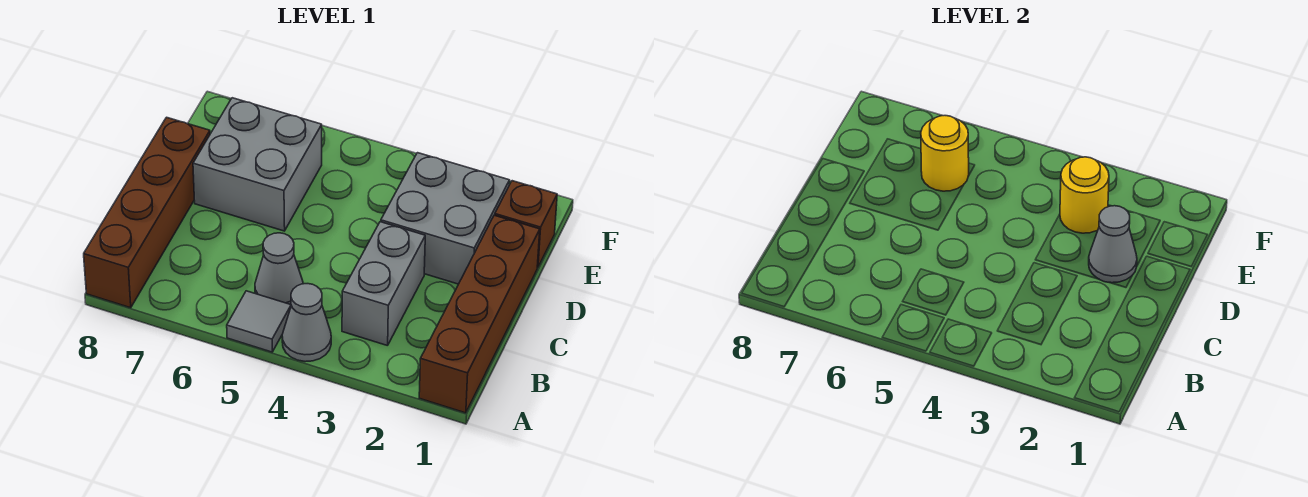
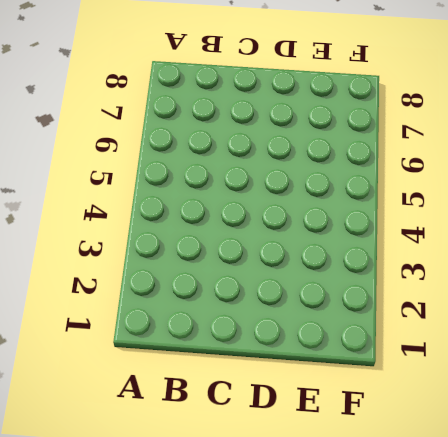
none -> brown 1x4 brick [419,215,540,413]
none -> grey 1x1 cone [282,284,331,362]
none -> grey 1x1 tile [227,291,291,352]

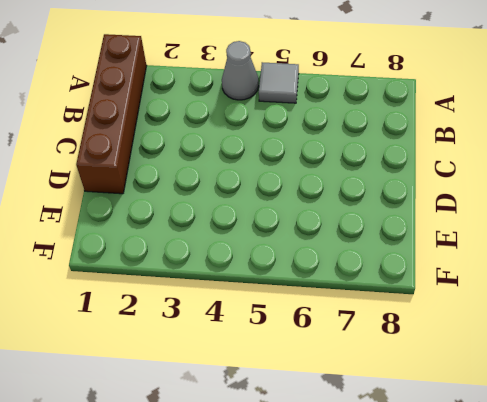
none -> brown 1x4 brick [84,117,210,308]
none -> grey 1x2 brick [342,222,425,346]
none -> grey 1x1 cone [255,233,303,305]

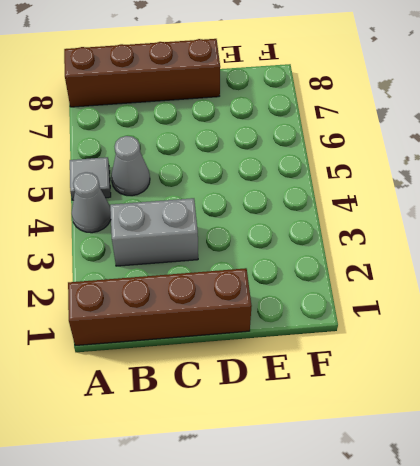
none -> grey 2x2 brick [381,153,509,284]
none -> grey 2x2 brick [193,98,322,231]
none -> brown 1x1 brick [495,181,557,268]

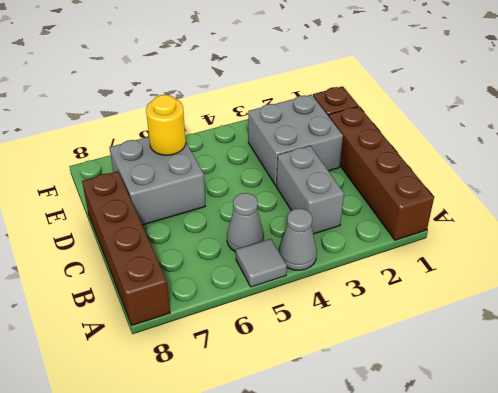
none -> grey 1x1 cone [1089,206,1137,283]
none -> yellow 1x1 round brick [1060,157,1109,233]

